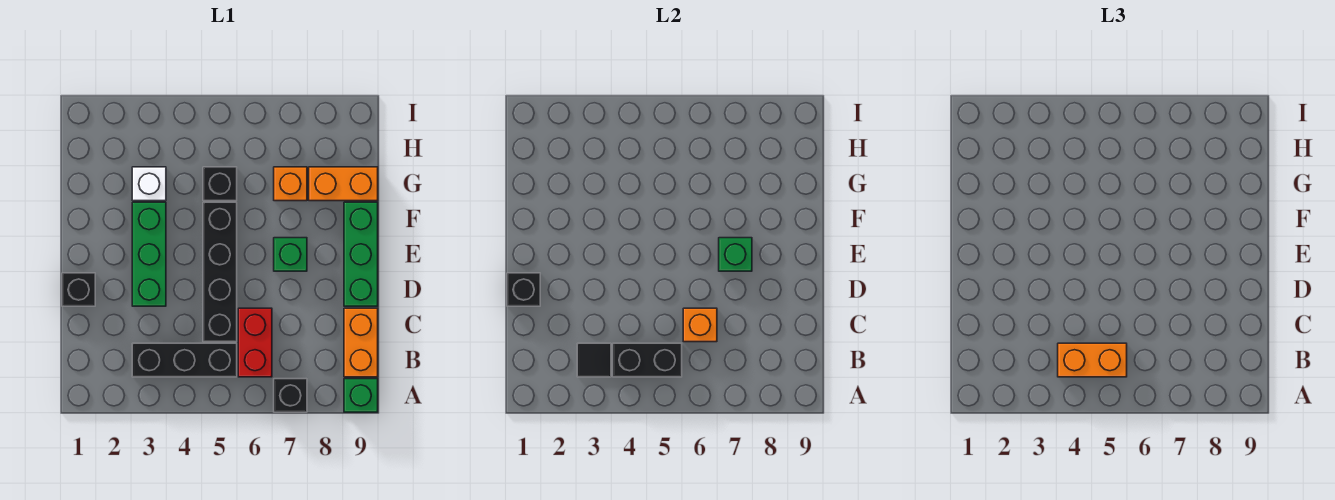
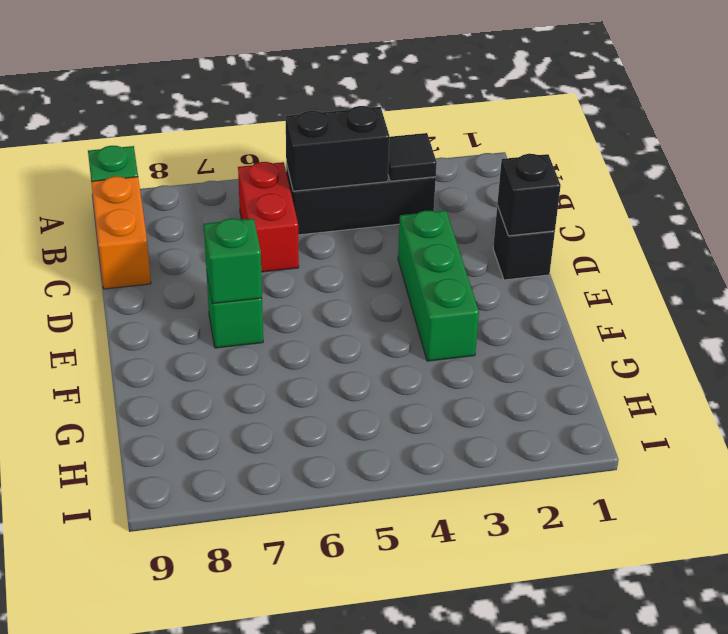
none -> black 1x1 brick [274,379,307,412]
none -> black 1x4 brick [203,202,237,342]
none -> green 1x3 brick [344,202,378,306]

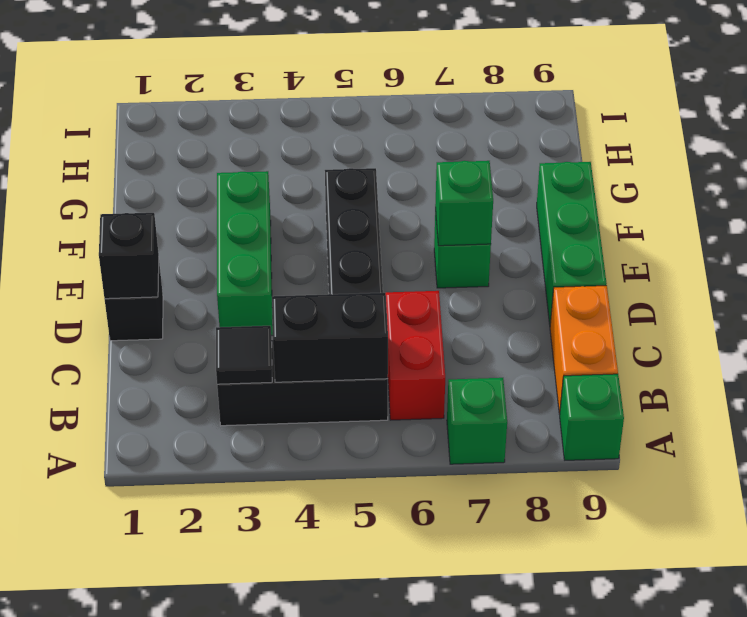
green 1x1 brick [447,378,507,464] -> black 1x1 brick [274,379,307,412]
none -> white 1x1 brick [132,167,166,201]
none -> black 1x1 brick [203,167,237,201]
none -> orange 1x1 brick [274,167,307,201]

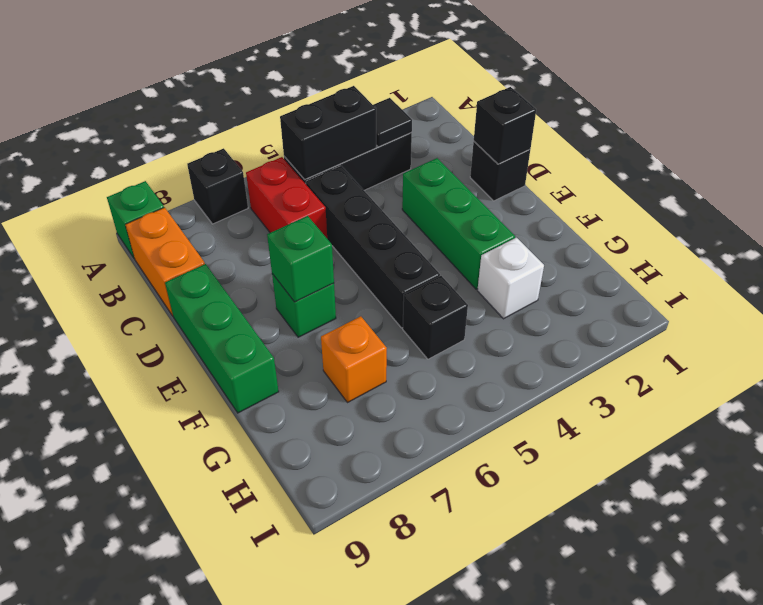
none -> orange 1x2 brick [309,167,378,201]
none -> orange 1x1 brick [683,308,717,342]
none -> orange 1x2 brick [1058,343,1127,377]

